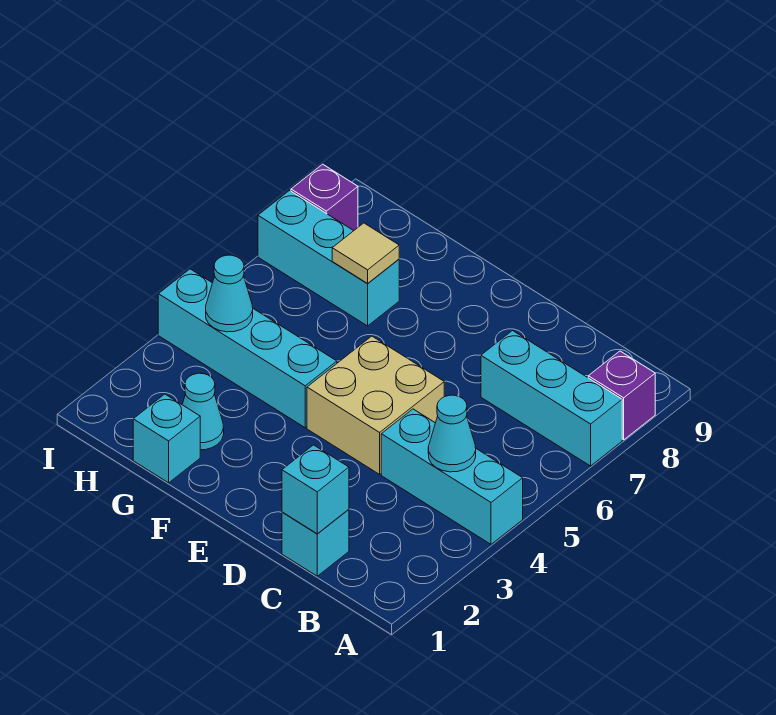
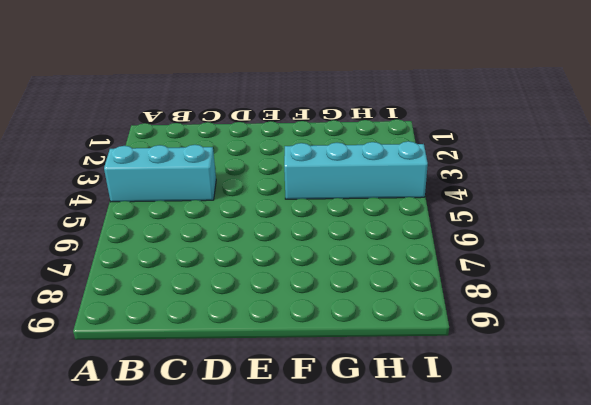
none -> cyan 1x3 brick [481,331,622,466]
none -> purple 1x1 brick [588,351,655,440]
none -> cyan 1x1 brick [282,509,349,576]

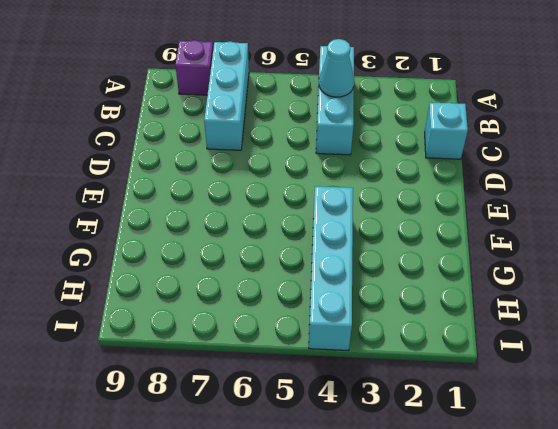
none -> tan 2x2 brick [307,336,444,474]
none -> cyan 1x1 brick [133,394,200,483]
none -> cyan 1x1 cone [182,373,224,450]

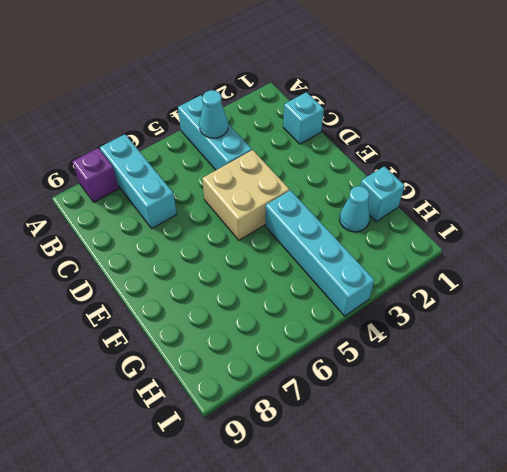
none -> cyan 1x3 brick [258,191,399,326]
none -> purple 1x1 brick [291,164,358,231]
none -> cyan 1x1 brick [282,445,349,534]

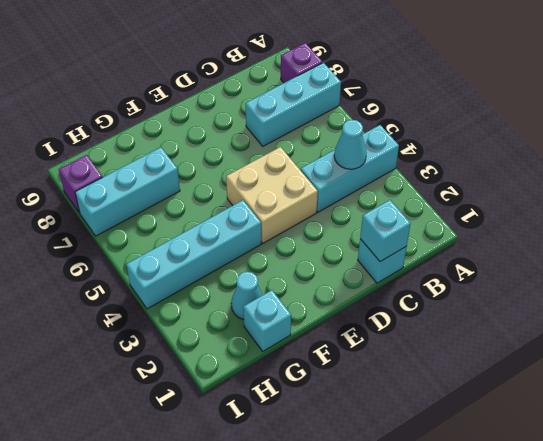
none -> tan 1x1 tile [332,223,399,284]
none -> cyan 1x1 cone [206,255,253,332]

